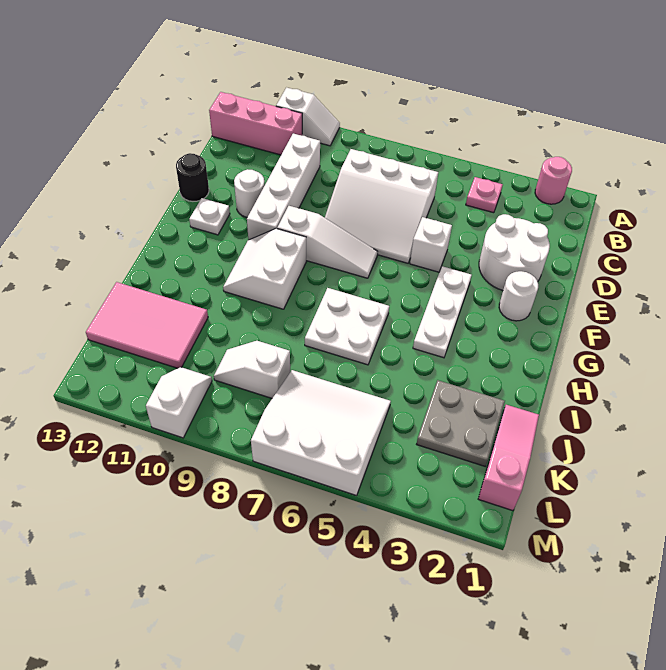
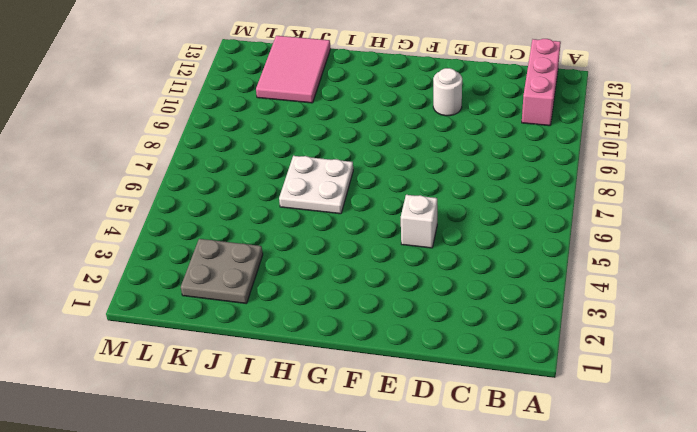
none -> pink 1x1 round brick [535,157,572,204]
none -> white 1x2 slope [276,88,340,146]
none -> pink 1x1 plate [466,177,503,213]

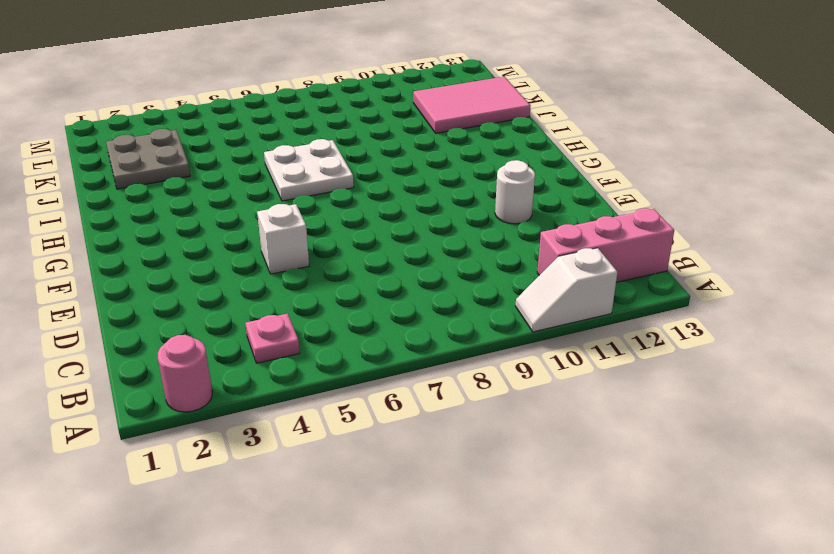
none -> white 3x3 slope [325,149,438,263]
none -> white 1x4 brick [247,134,320,240]
none -> white 2x2 round brick [479,214,550,290]

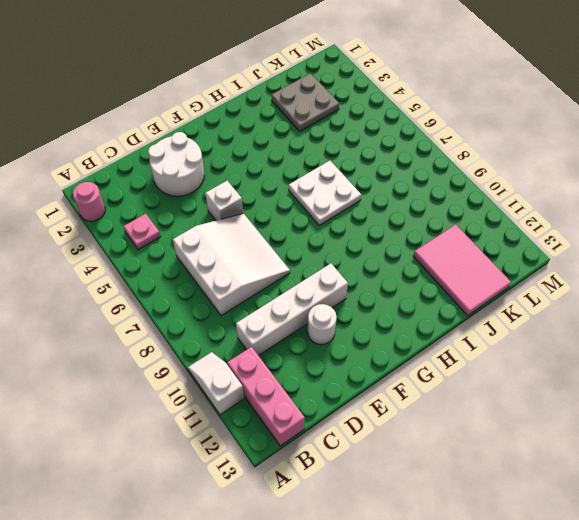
none -> black 1x1 round brick [176,153,209,201]
none -> white 1x1 round brick [499,271,538,321]
none -> white 1x3 plate [413,266,472,358]

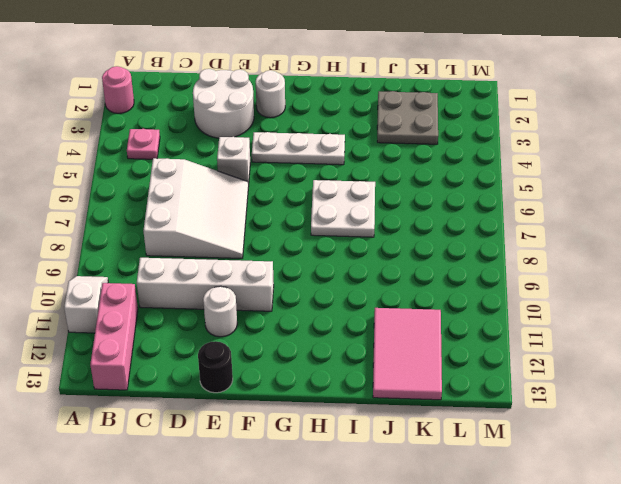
none -> white 1x3 slope [277,206,378,278]
none -> white 1x1 plate [189,198,230,235]
none -> white 2x2 slope [223,229,306,309]

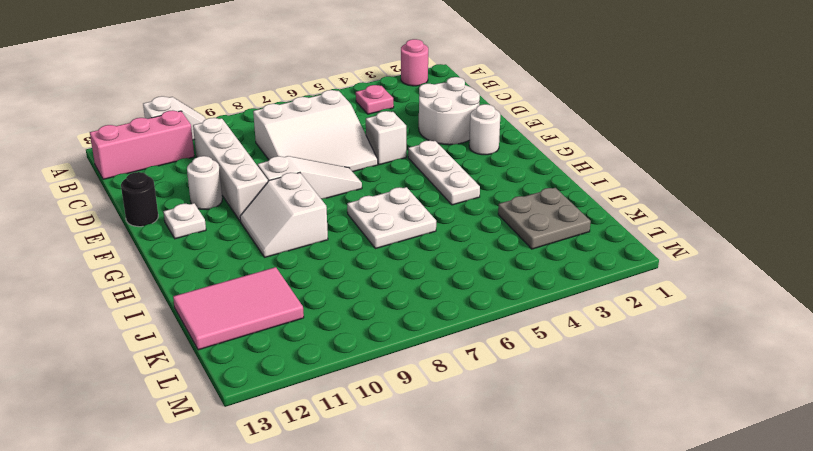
none -> pink 1x3 slope [478,405,539,511]
none -> white 3x3 slope [251,370,391,496]
none -> white 1x2 slope [214,341,290,398]

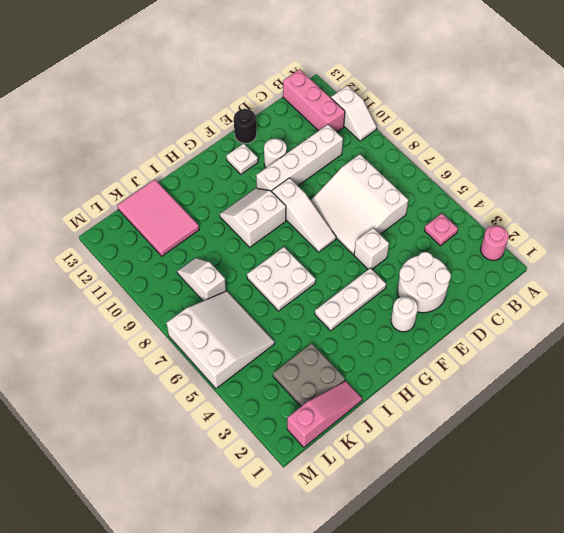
none -> white 1x2 slope [146,367,212,438]

